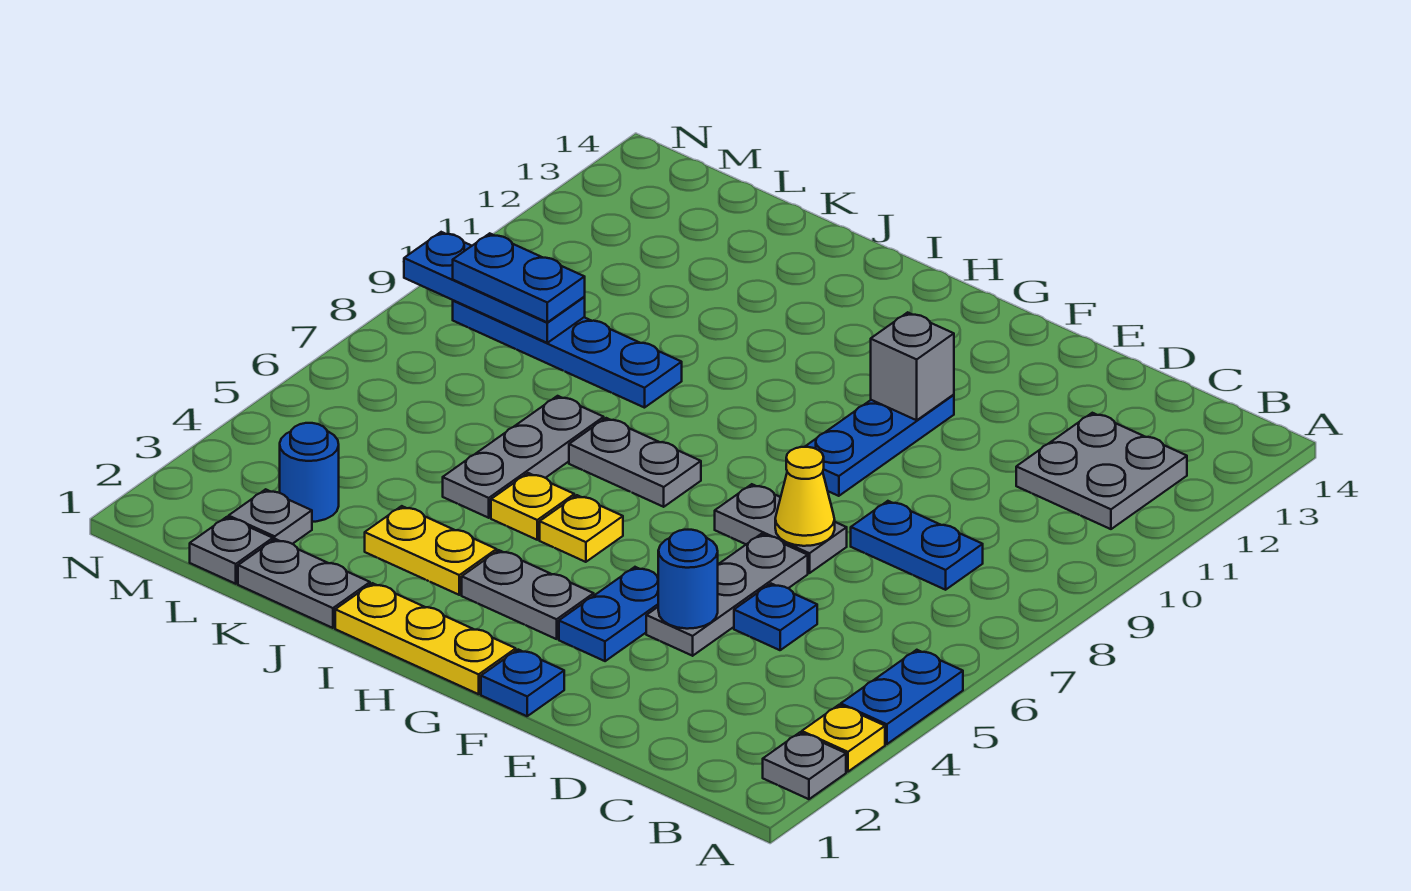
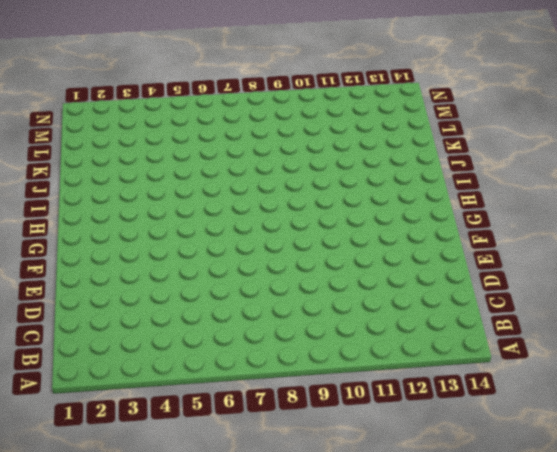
none -> grey 1x1 plate [763,733,846,799]
none -> yellow 1x1 plate [802,705,885,772]
none -> blue 1x2 plate [841,650,963,744]

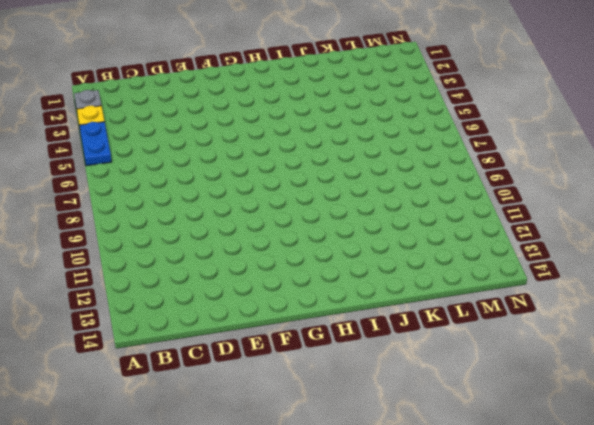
none -> grey 2x2 plate [1016,413,1187,529]
none -> blue 1x2 plate [851,501,983,590]
none -> blue 1x1 plate [734,584,817,650]

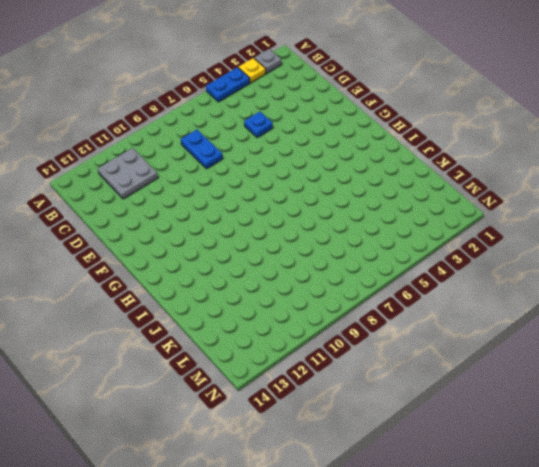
none -> grey 1x3 plate [646,534,808,656]
none -> grey 1x2 plate [715,484,847,573]
none -> blue 1x1 plate [481,650,564,716]

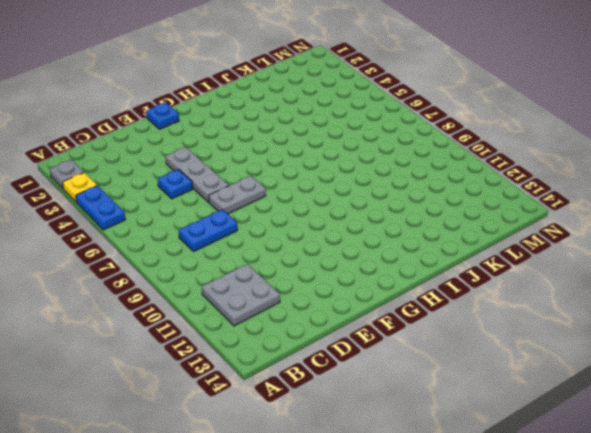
none -> blue 1x2 plate [559,567,658,661]
none -> blue 1x3 plate [805,395,954,496]
none -> yellow 1x3 plate [335,583,516,694]

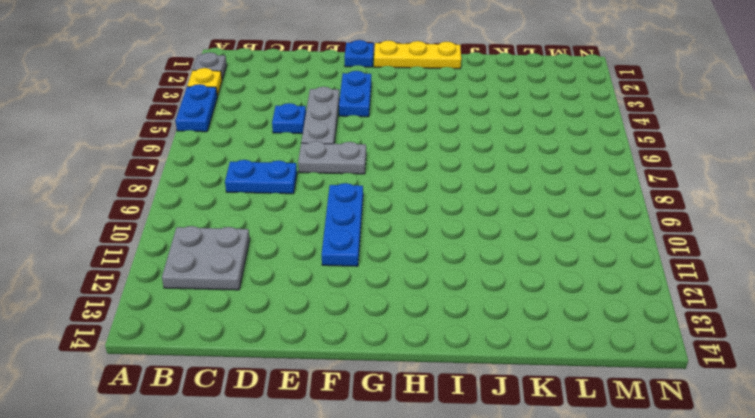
none -> grey 1x2 plate [462,550,594,639]
none -> yellow 1x1 plate [540,495,623,562]
none -> grey 1x2 plate [569,418,701,507]

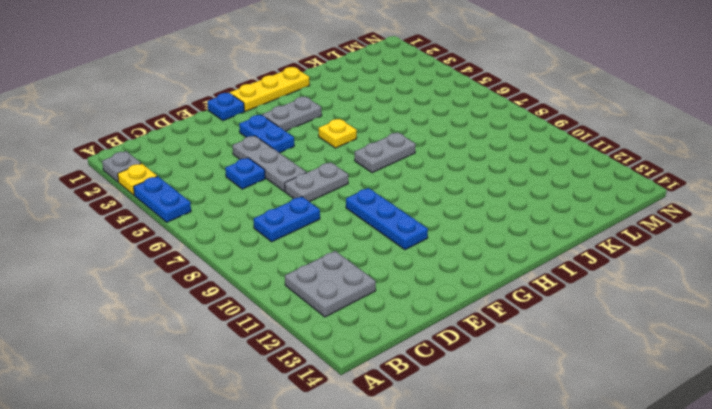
none -> yellow 1x2 plate [365,506,497,595]
none -> yellow 1x1 plate [491,473,574,540]
none -> grey 1x2 plate [238,539,370,628]

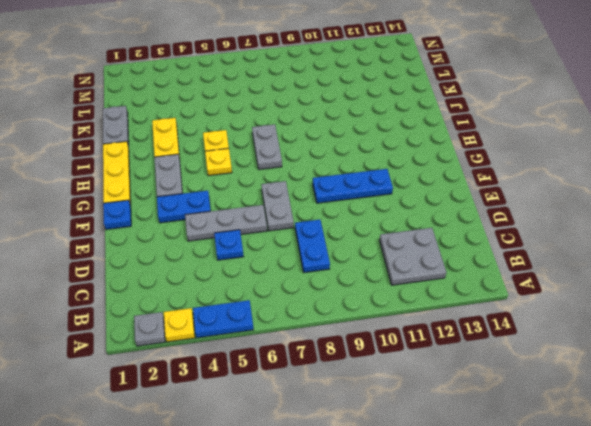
none -> grey 1x3 plate [443,396,604,518]
none -> blue 1x4 plate [453,300,682,408]
none -> grey 1x1 plate [190,517,273,584]

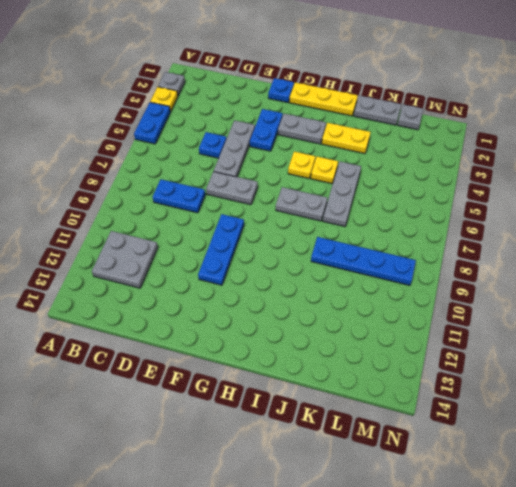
none -> grey 1x1 plate [229,489,312,544]
none -> blue 1x1 round brick [280,423,339,522]
none -> blue 1x1 round brick [658,530,718,629]

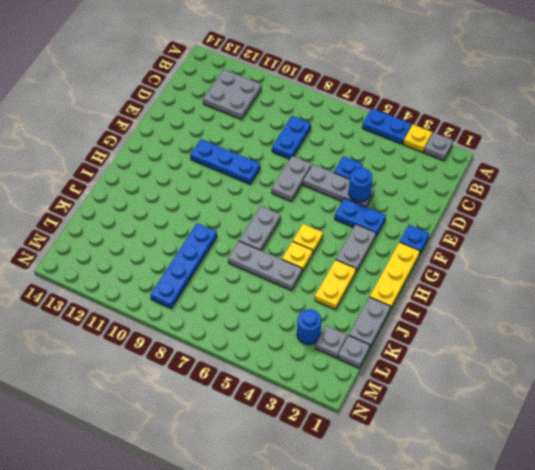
none -> yellow 1x1 cone [775,447,835,546]
none -> grey 1x1 brick [871,312,954,420]
none -> blue 1x3 plate [404,232,585,343]

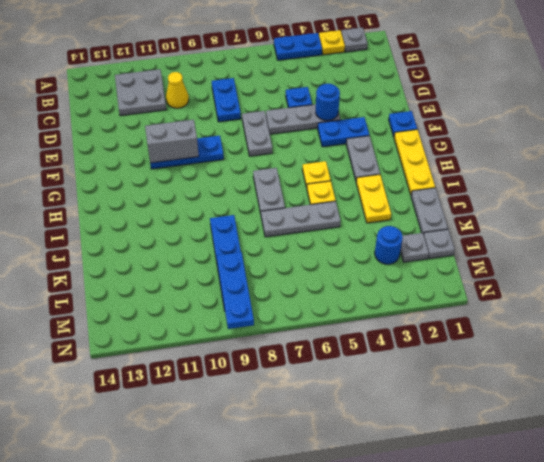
yellow 1x1 cone [166,72,189,108] -> yellow 1x1 cone moved to [775,447,835,546]
grey 1x2 brick [145,120,199,163] -> grey 1x1 brick [871,312,954,420]
none -> blue 1x2 plate [453,233,585,322]

